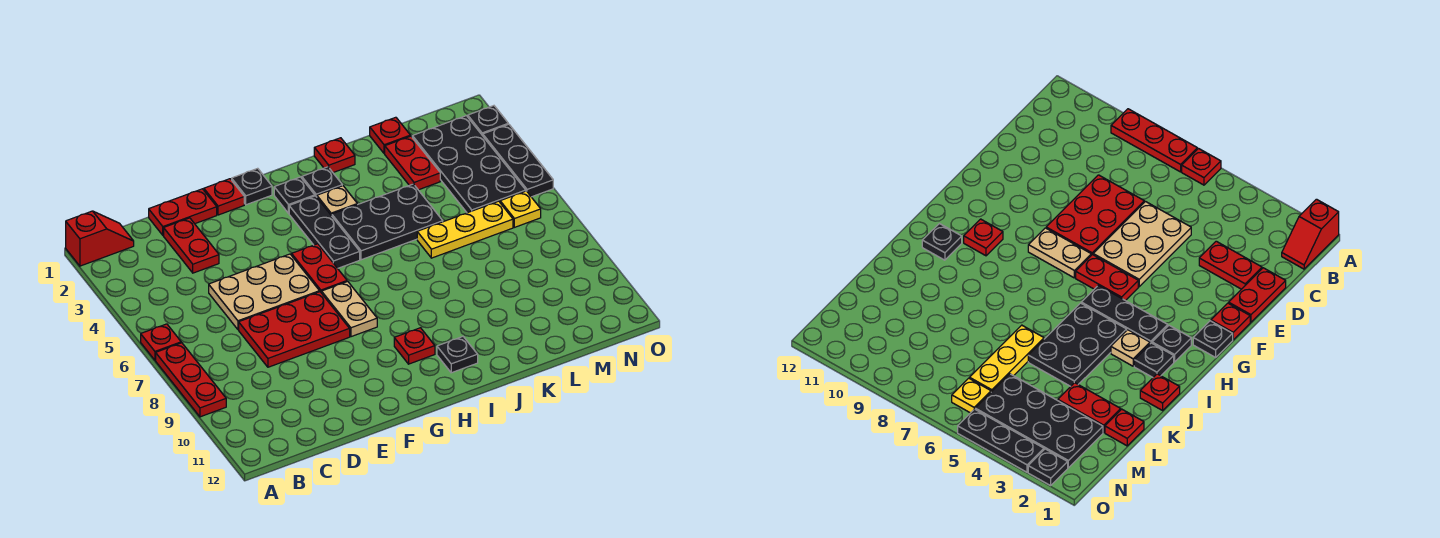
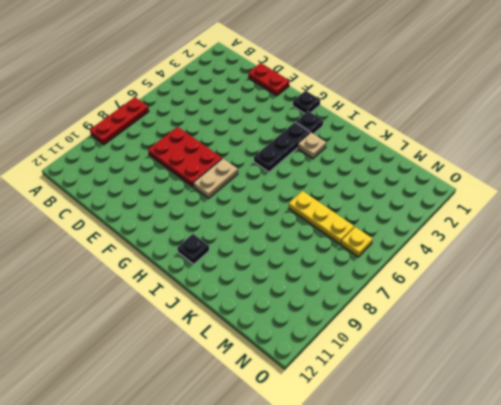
none -> red 1x2 slope [66,211,134,266]
none -> red 1x1 plate [141,324,181,360]
none -> red 1x2 plate [164,218,219,273]

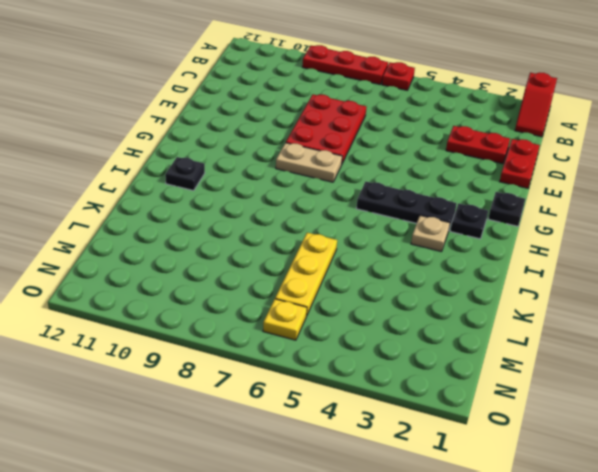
none -> tan 2x3 plate [209,254,319,330]
none -> red 1x1 plate [204,179,244,215]
none -> red 1x2 plate [292,244,347,293]

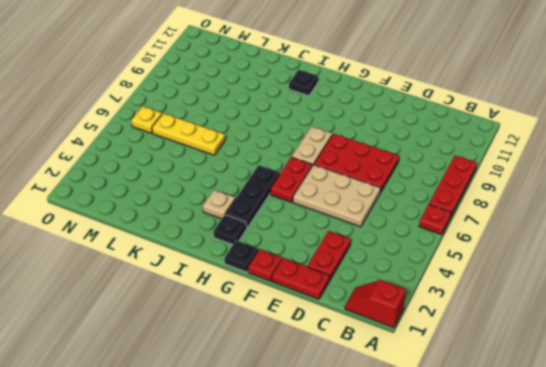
none -> red 1x1 plate [394,328,435,364]
none -> black 1x1 plate [302,167,342,197]
none -> black 2x3 plate [332,184,443,260]

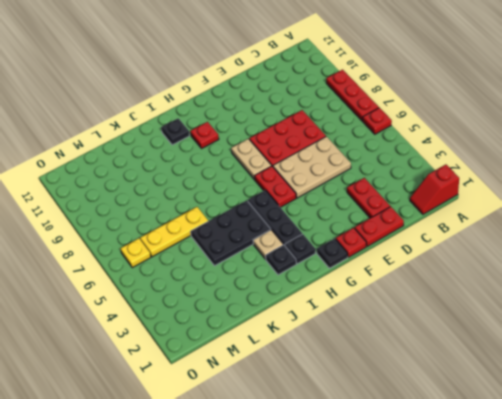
none -> red 1x1 plate [314,138,355,173]
none -> red 1x1 plate [370,117,410,154]
none -> red 1x2 plate [385,136,440,190]

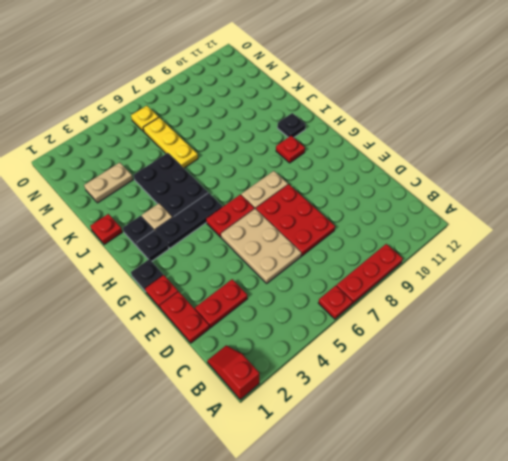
tan 1x2 plate [84,162,133,203] -> red 1x2 plate [385,136,440,190]
none -> red 1x1 plate [370,117,410,154]
none -> black 2x4 plate [412,116,526,213]
none -> black 1x1 plate [468,106,508,136]

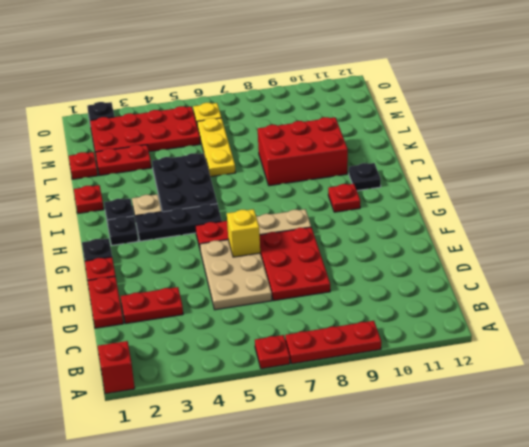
yellow 1x1 brick [227,209,260,257] -> none
red 2x3 brick [258,117,348,186] -> none
red 2x4 plate [90,106,200,155] -> black 2x4 plate [412,116,526,213]
none -> black 1x3 plate [483,124,553,197]

